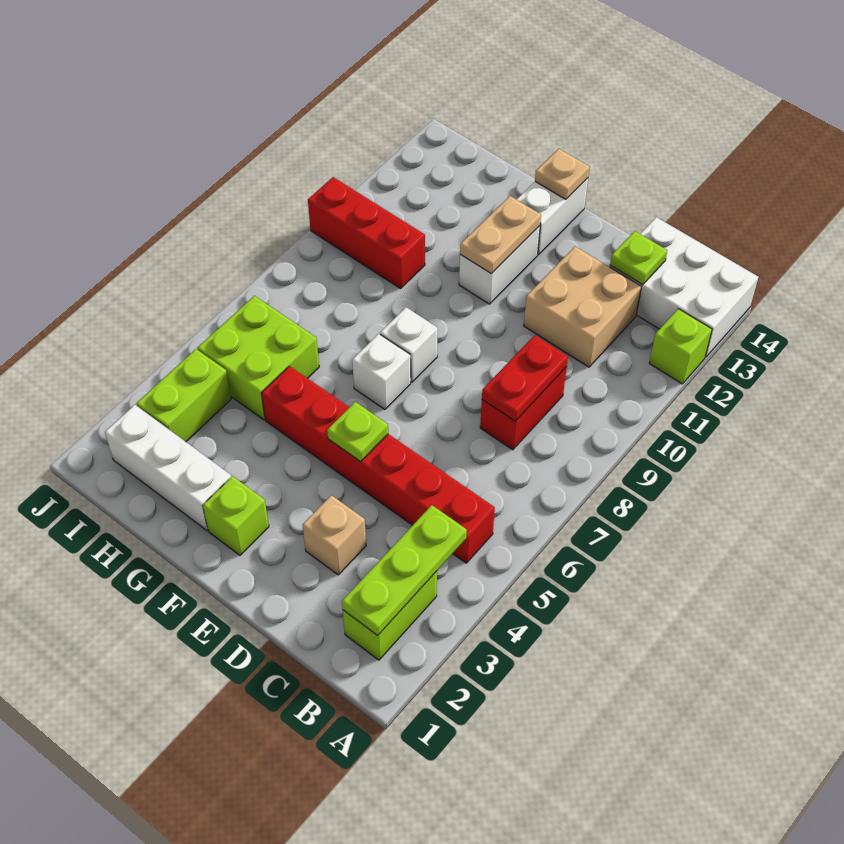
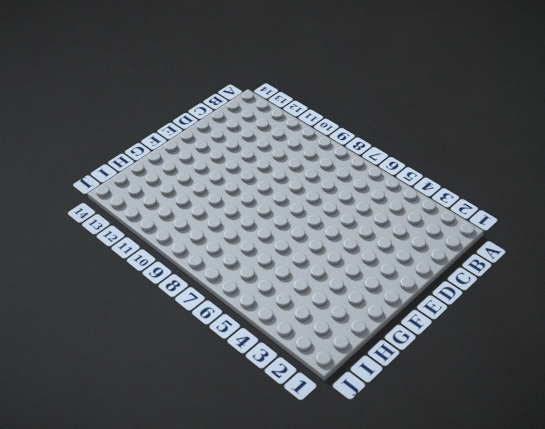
none -> lime 1x1 brick [649,309,712,384]
none -> white 2x3 brick [610,217,758,357]
none -> lime 1x2 brick [343,571,437,660]

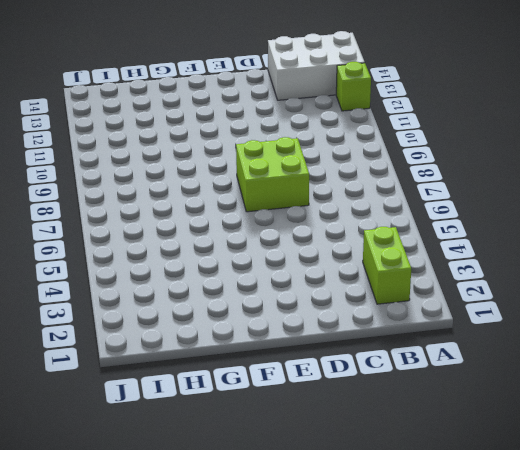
lime 2x2 brick [236,137,309,212] -> lime 2x2 brick moved to [198,296,319,420]
none -> red 1x6 brick [262,366,495,563]
none -> red 1x2 brick [480,367,567,450]
none -> tan 2x2 brick [524,247,641,367]

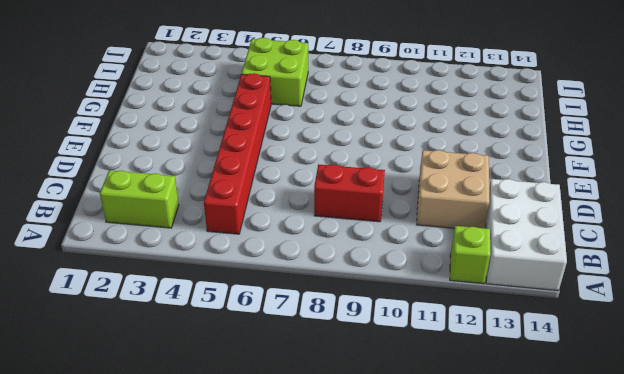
none -> tan 1x1 brick [302,495,366,575]
none -> lime 1x1 brick [203,476,269,555]
none -> white 1x1 brick [352,334,411,409]

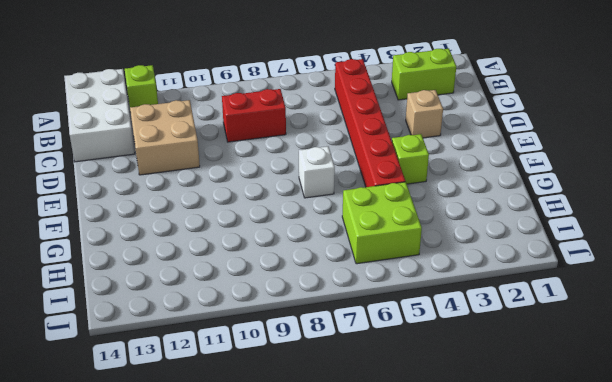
lime 1x1 brick [392,134,429,184] -> lime 1x1 brick moved to [203,476,269,555]
none -> white 1x1 brick [380,307,438,382]
none -> white 1x2 brick [459,226,540,304]
none -> white 1x2 brick [517,178,588,255]

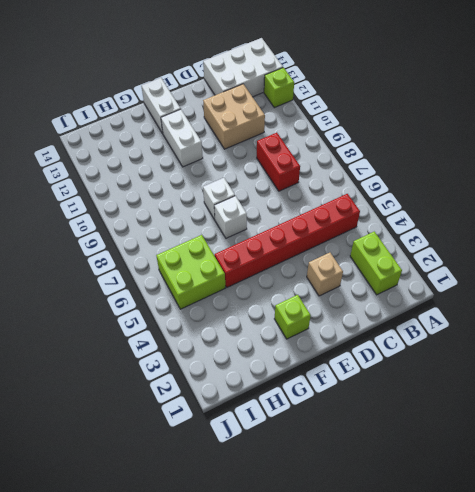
none -> white 1x3 brick [105,405,231,531]
none -> red 1x3 brick [308,177,425,289]
none -> lime 1x2 brick [137,349,231,442]

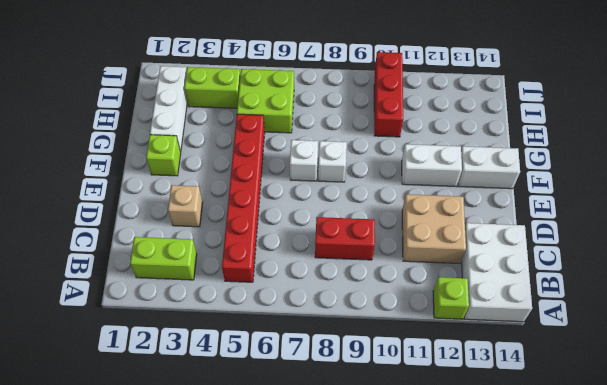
none -> lime 1x3 plate [342,505,467,636]
none -> red 1x2 plate [482,335,568,421]
none -> lime 1x1 plate [610,231,667,285]

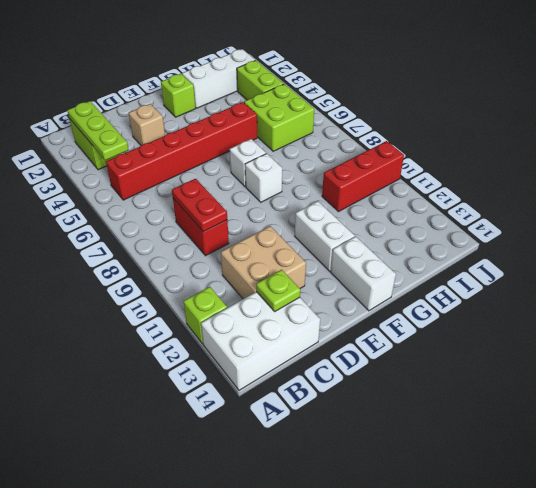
none -> lime 1x1 plate [327,402,388,462]
none -> tan 1x2 plate [460,196,541,274]
none -> tan 1x1 plate [535,149,590,199]

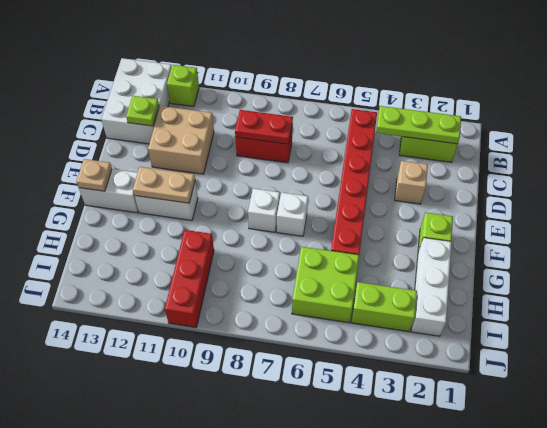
none -> lime 1x1 plate [327,402,388,462]

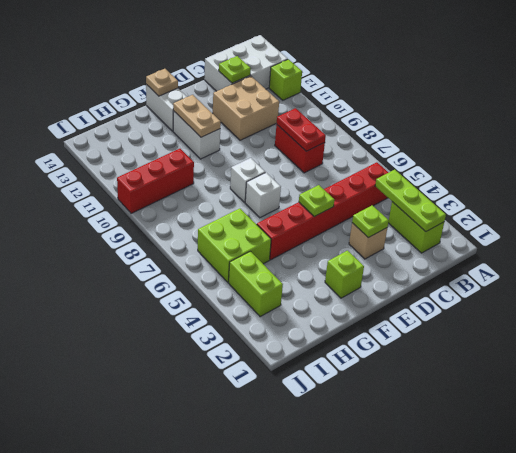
lime 1x1 plate [352,205,389,238] -> none
none -> white 1x3 brick [105,405,231,531]

